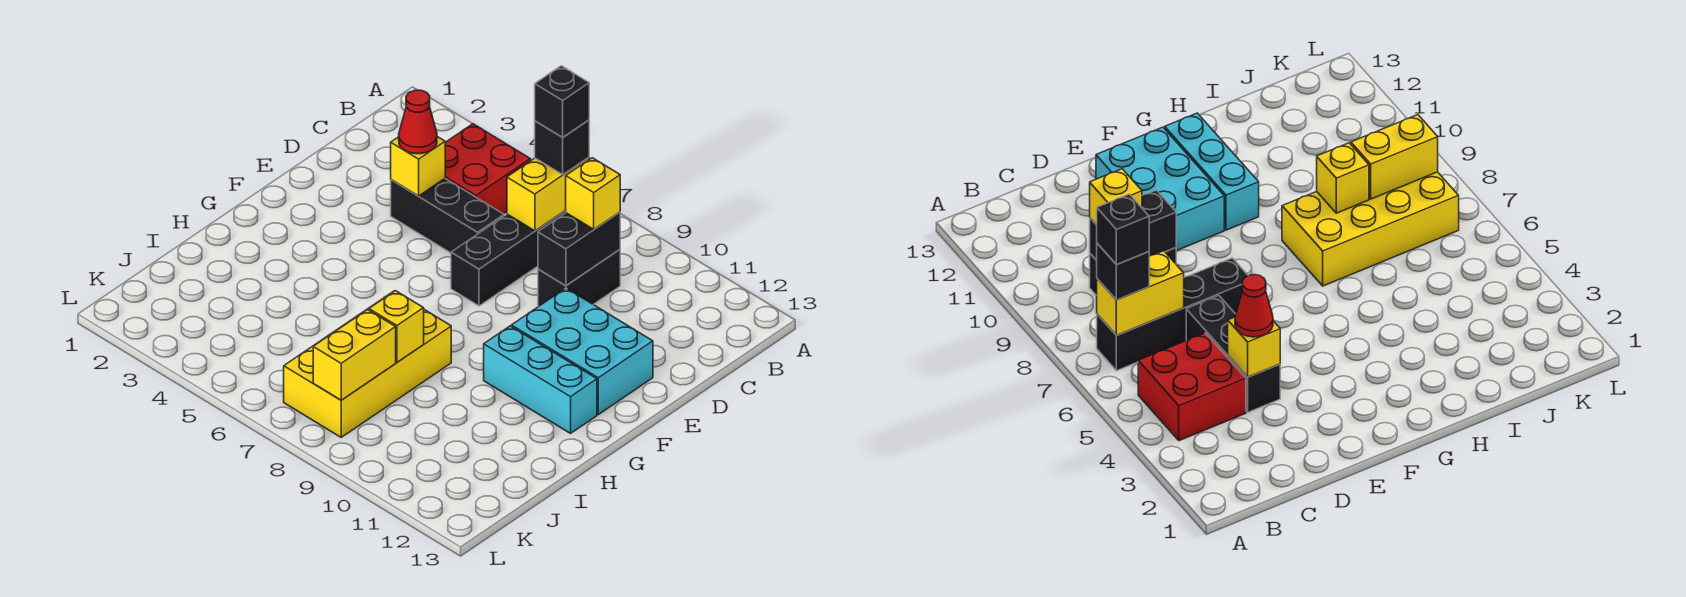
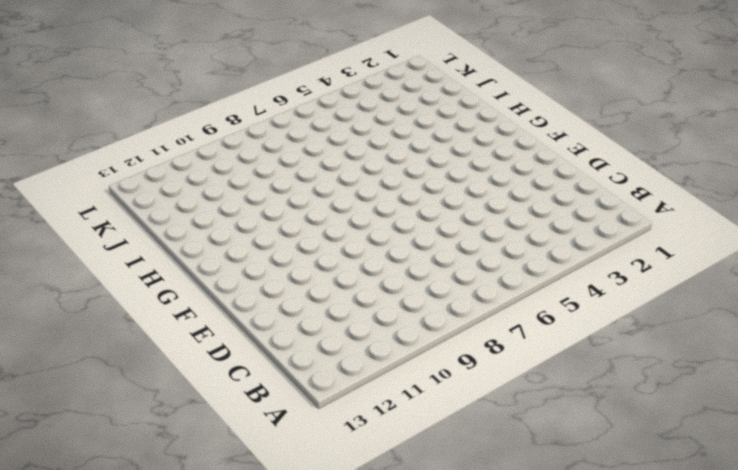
none -> red 2x2 brick [445,124,530,214]
none -> black 1x4 brick [451,210,566,306]
none -> black 1x2 brick [538,250,620,306]

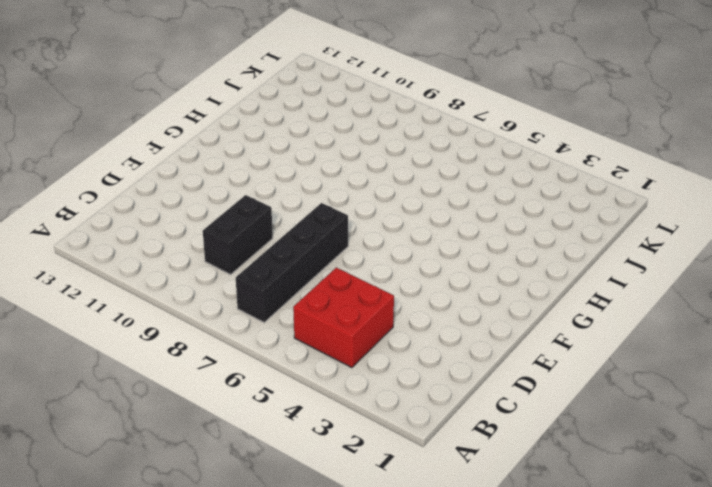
none -> black 1x3 brick [391,179,504,253]
none -> cyan 2x3 brick [512,288,653,414]
none -> cyan 1x3 brick [484,326,597,433]

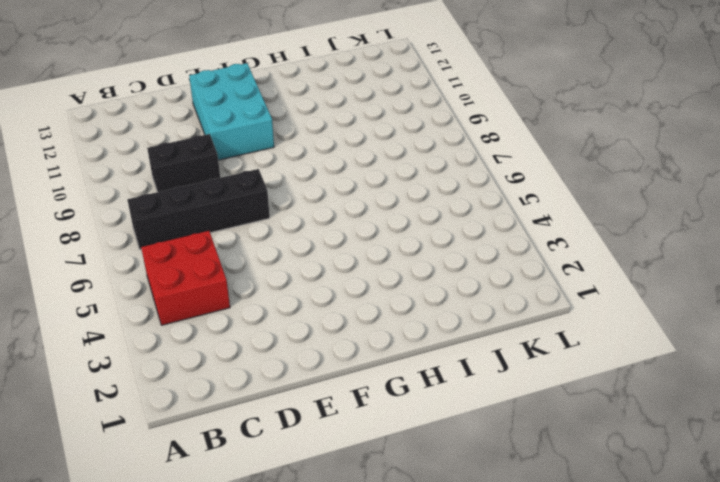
none -> black 1x3 brick [391,179,504,253]
none -> cyan 1x3 brick [484,326,597,433]
none -> yellow 2x4 brick [284,291,451,437]

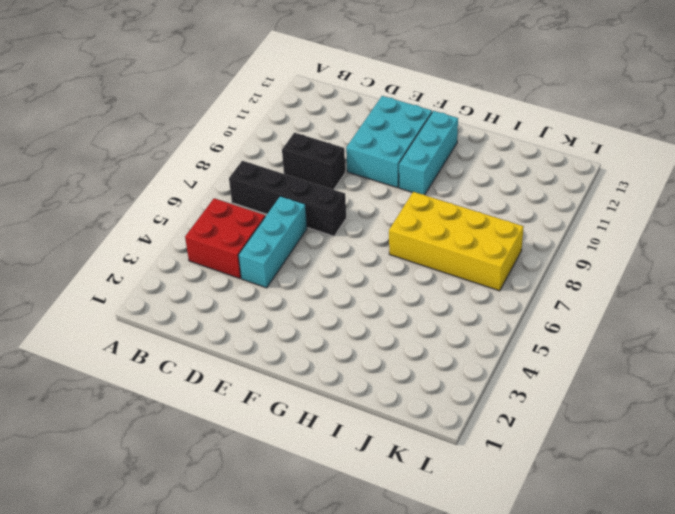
cyan 1x3 brick [238,196,307,288] -> black 1x3 brick [391,179,504,253]
none -> yellow 1x2 brick [507,157,589,231]
none -> black 1x2 brick [538,212,620,286]
none -> yellow 1x1 brick [391,137,445,196]

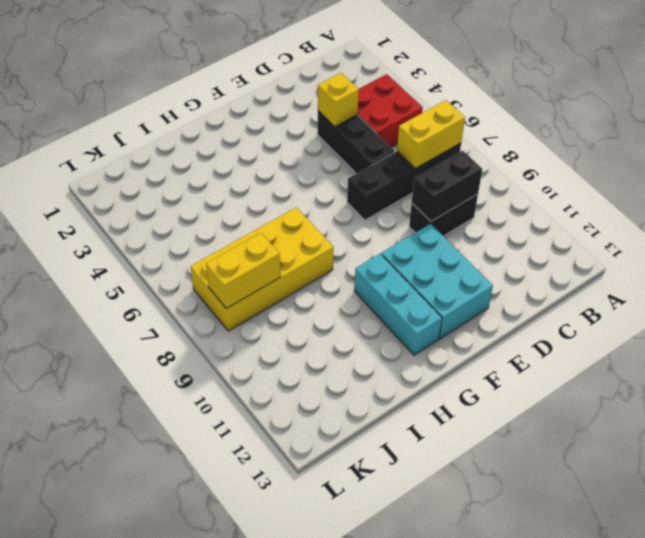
none -> yellow 1x1 brick [369,291,424,362]
none -> black 1x1 brick [535,120,589,174]
none -> yellow 1x1 brick [566,158,620,229]

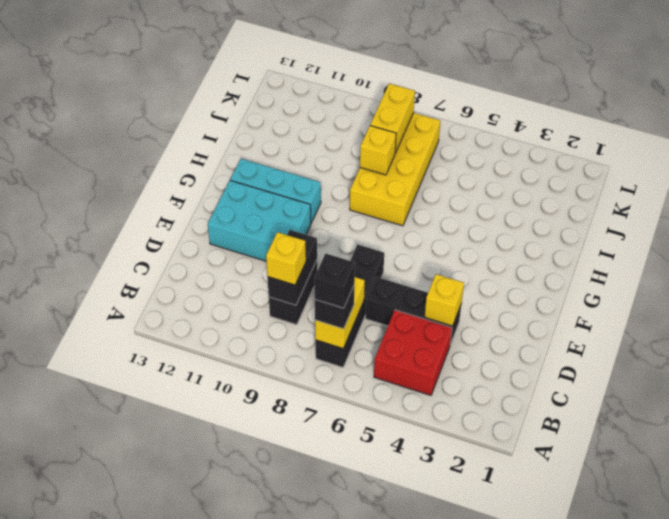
none -> red 1x1 cone [399,90,437,154]

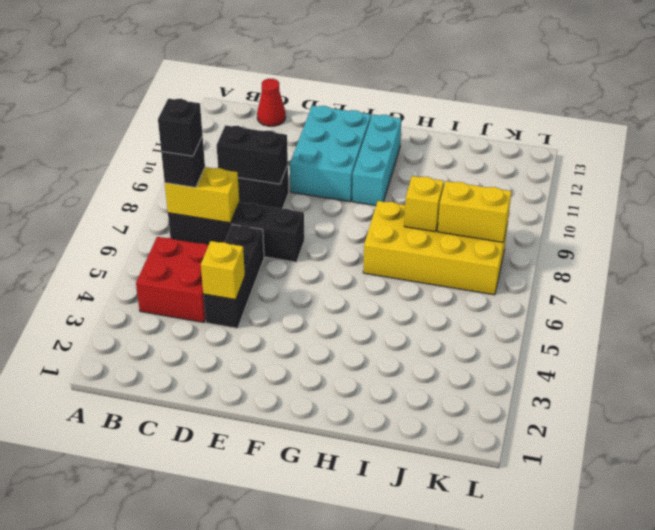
red 1x1 cone [257,79,286,126] -> red 1x1 cone moved to [399,90,437,154]
none -> yellow 1x1 brick [566,158,620,229]

